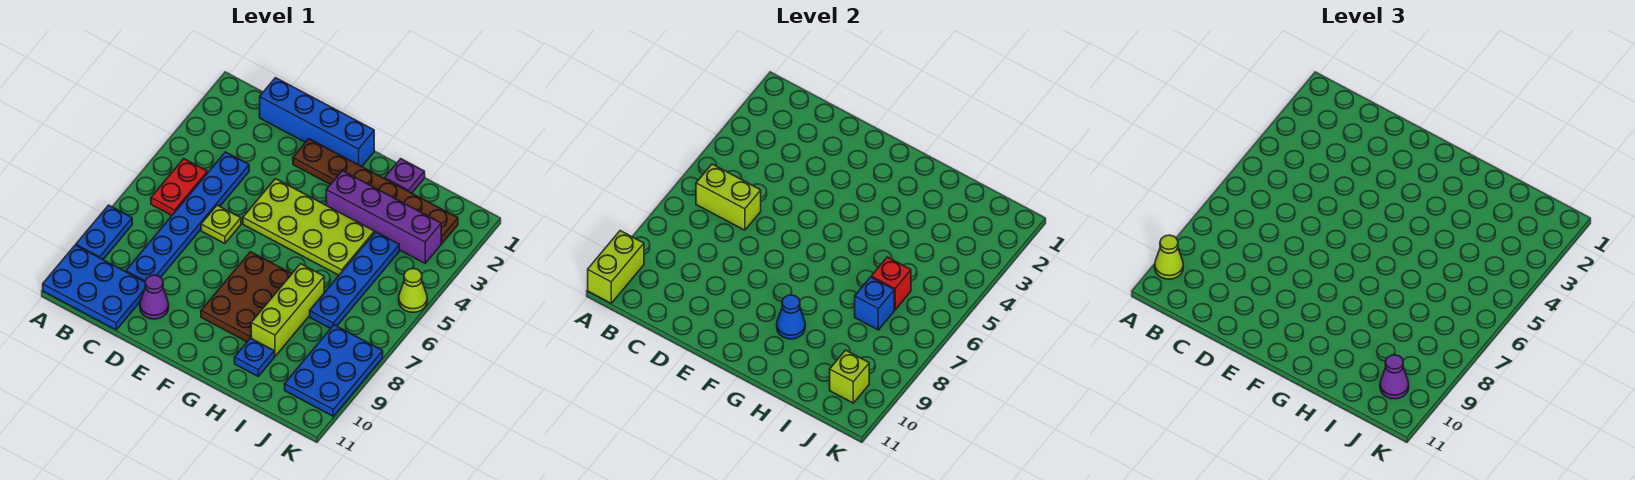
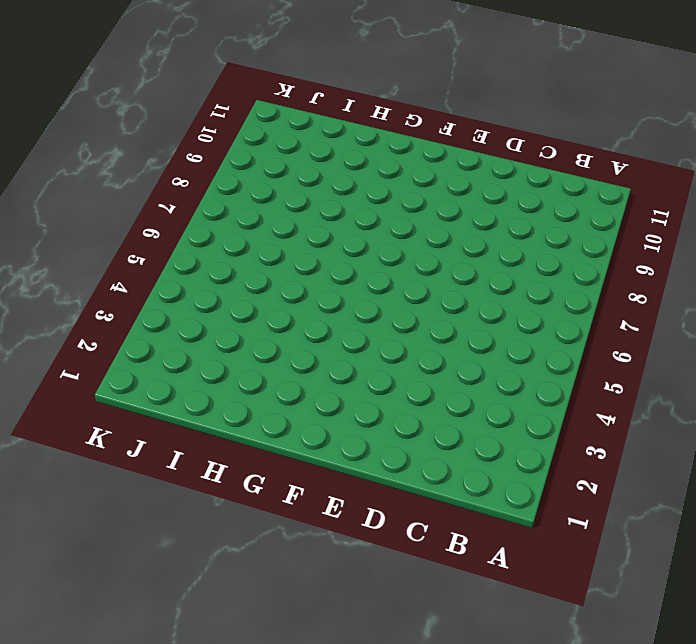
none -> blue 1x2 plate [76,205,132,260]
none -> blue 2x3 plate [43,245,145,330]
none -> red 1x2 plate [151,159,207,215]

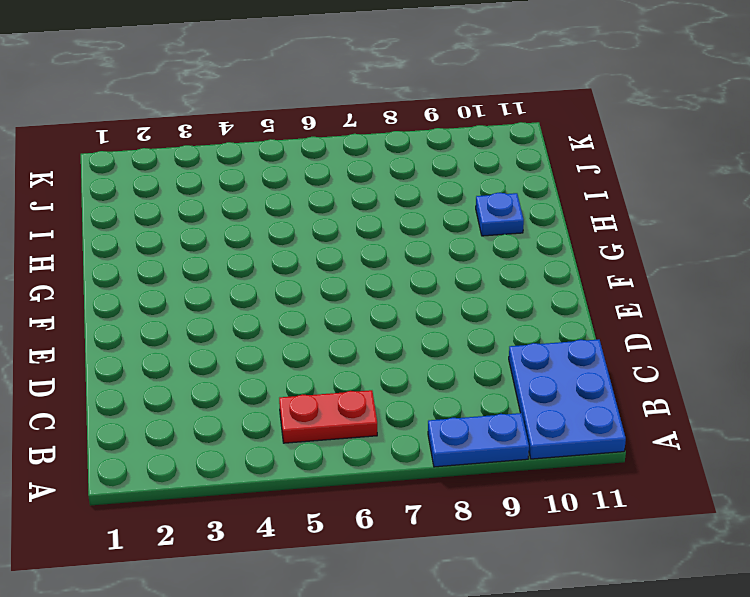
none -> blue 1x4 brick [260,78,374,167]
none -> blue 1x6 plate [126,152,249,282]
none -> lime 1x1 plate [201,205,241,244]

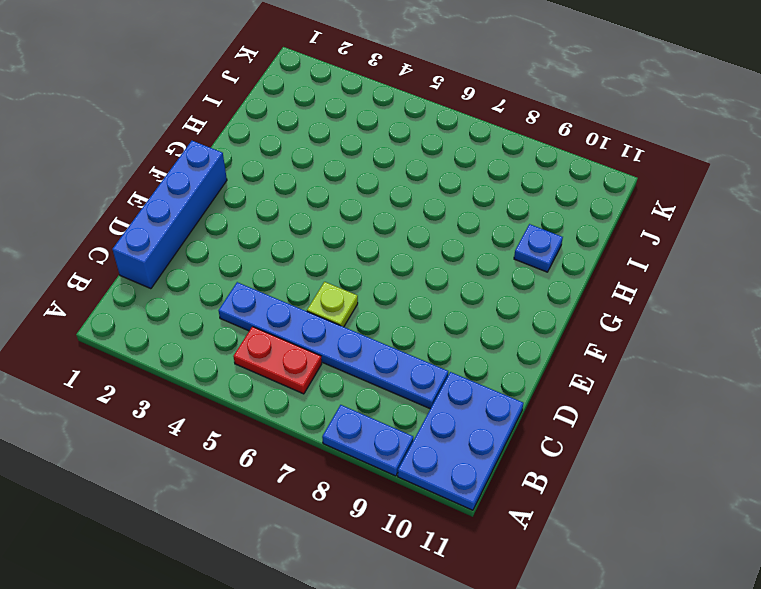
none -> purple 1x1 cone [140,275,169,319]
none -> brown 1x6 plate [293,139,458,244]
none -> lime 2x4 plate [243,179,374,275]

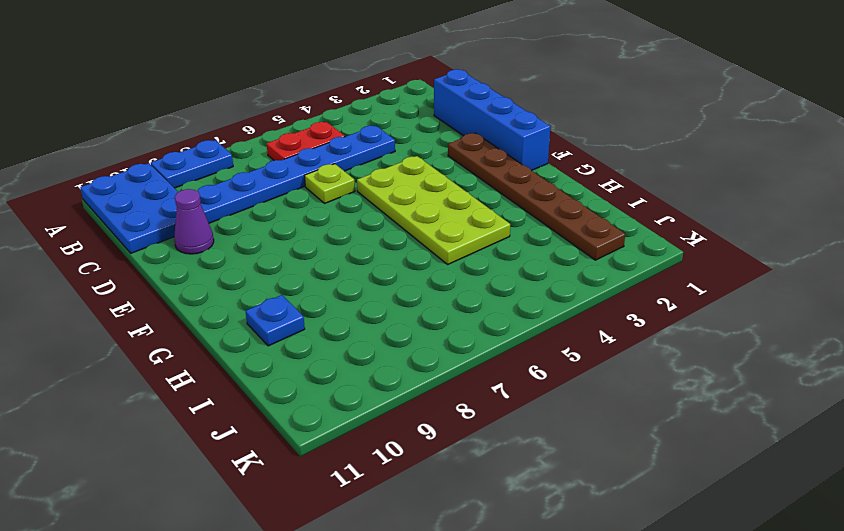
none -> brown 2x3 plate [201,252,292,342]
none -> purple 1x4 brick [326,171,441,263]
none -> purple 1x1 plate [385,159,425,193]

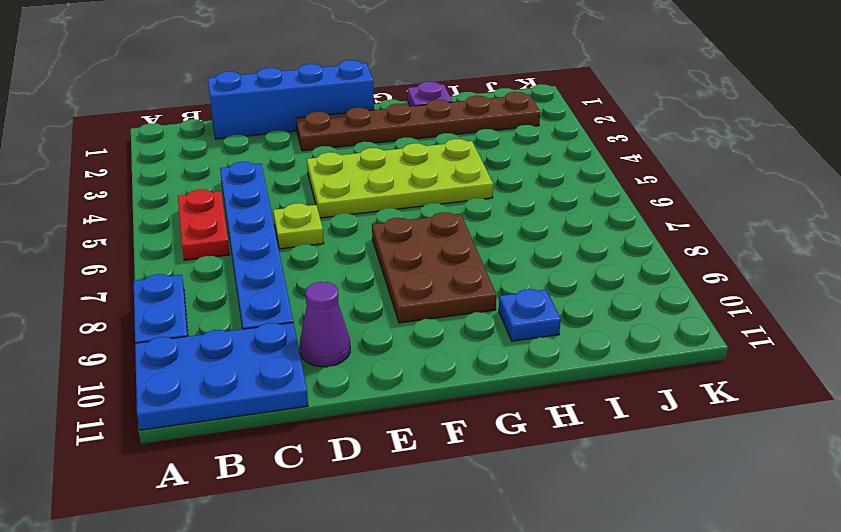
none -> purple 1x4 brick [326,171,441,263]
none -> lime 1x3 brick [251,264,324,356]
none -> blue 1x4 plate [310,232,399,329]

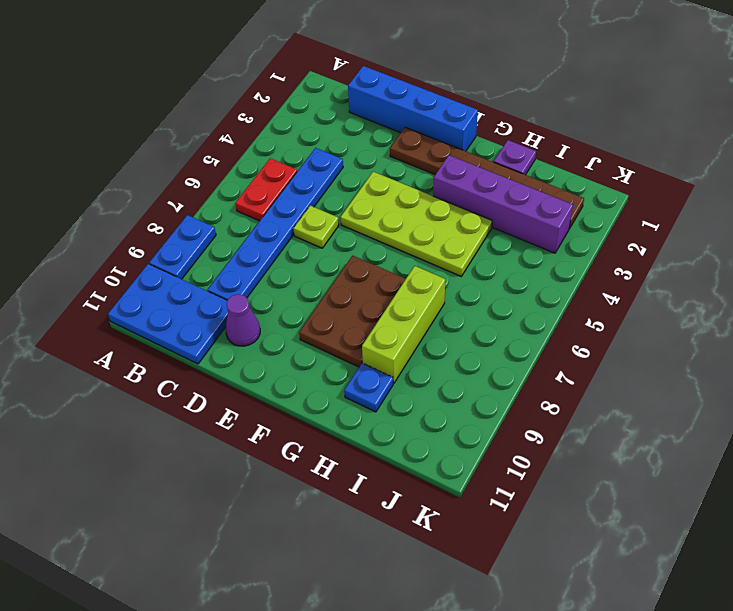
none -> blue 1x4 plate [310,232,399,329]
none -> blue 2x3 plate [285,325,383,416]
none -> lime 1x1 cone [399,268,427,312]

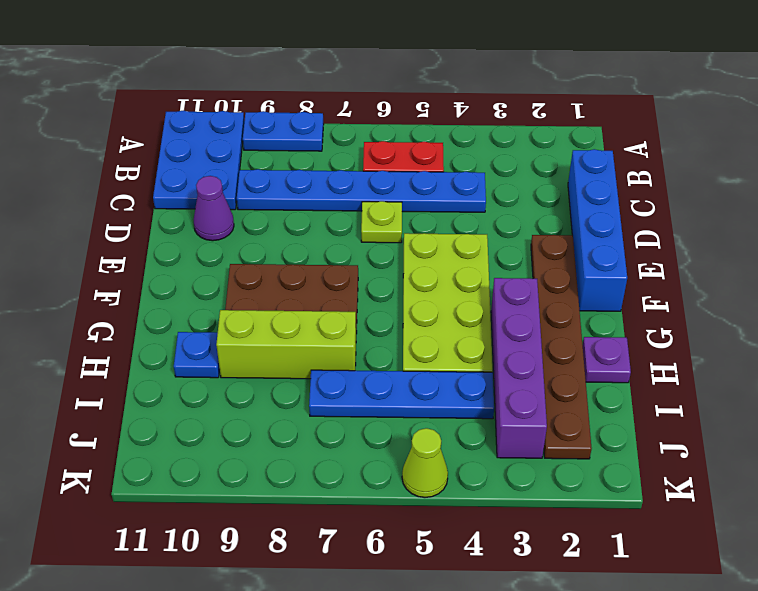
none -> blue 2x3 plate [285,325,383,416]
none -> lime 1x2 brick [588,231,644,303]
none -> lime 1x2 brick [696,164,761,230]

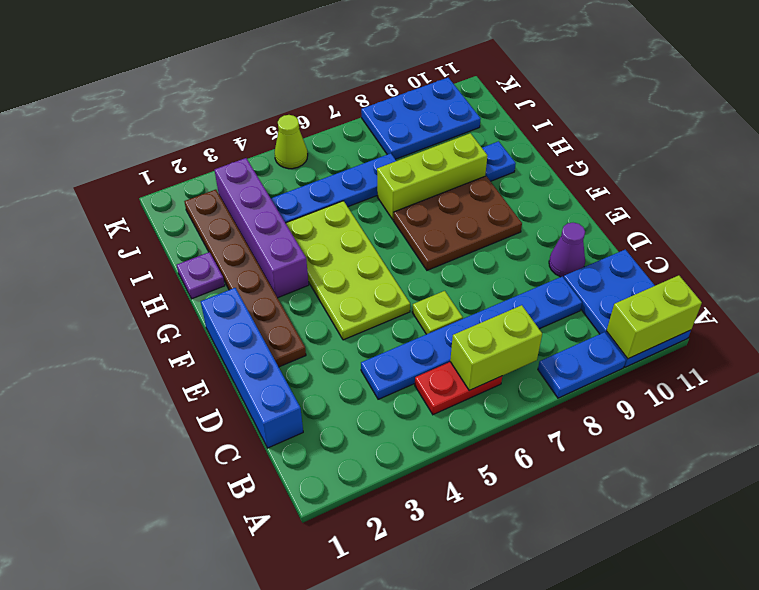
lime 1x2 brick [450,305,542,390] -> lime 1x2 brick turned to [696,164,761,230]
none -> blue 1x1 cone [777,295,805,339]
none -> red 1x1 brick [871,257,911,310]
none -> blue 1x1 brick [855,277,894,330]

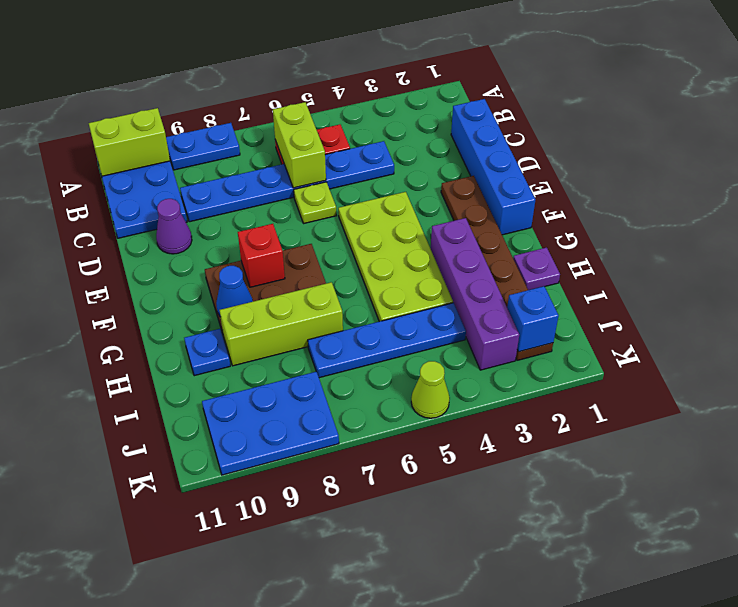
red 1x1 brick [238,224,285,287] -> red 1x1 brick moved to [871,257,911,310]
blue 1x1 brick [507,286,559,352] -> blue 1x1 brick moved to [855,277,894,330]
none -> lime 1x1 brick [830,350,869,403]
none -> lime 1x1 cone [1155,235,1183,279]
none -> purple 1x1 cone [1380,355,1409,399]

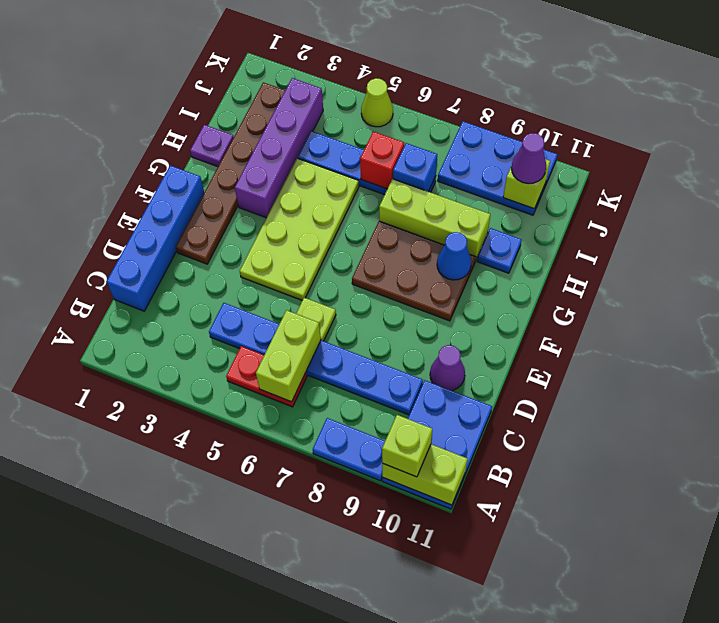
lime 1x1 brick [382,415,432,477] -> lime 1x1 cone [1155,235,1183,279]

